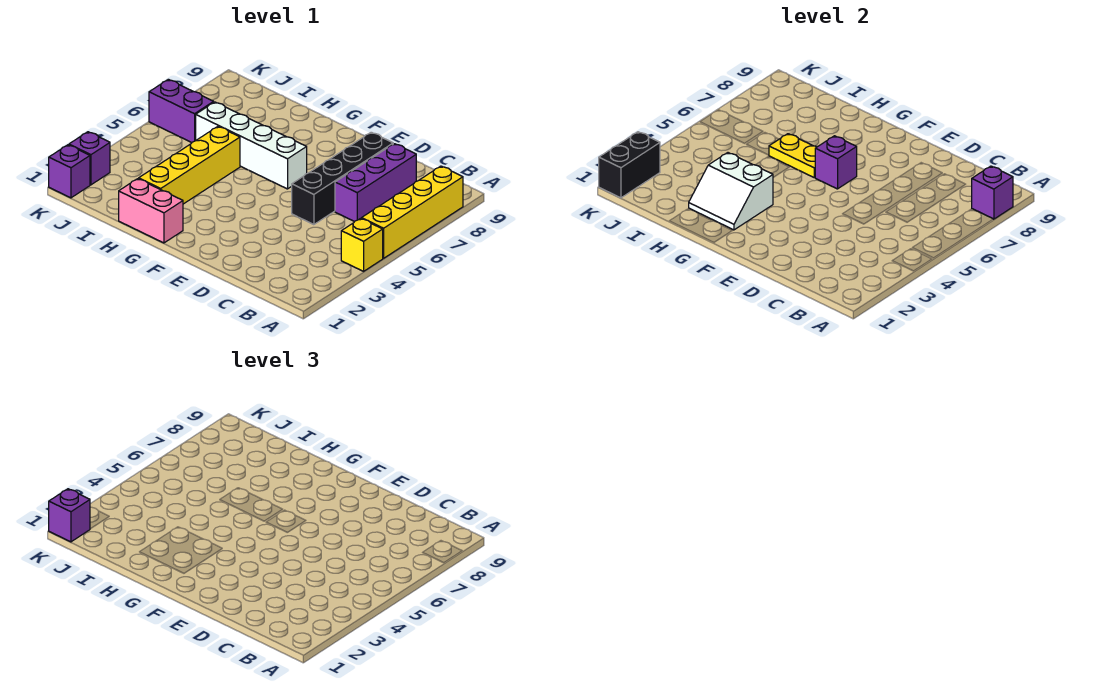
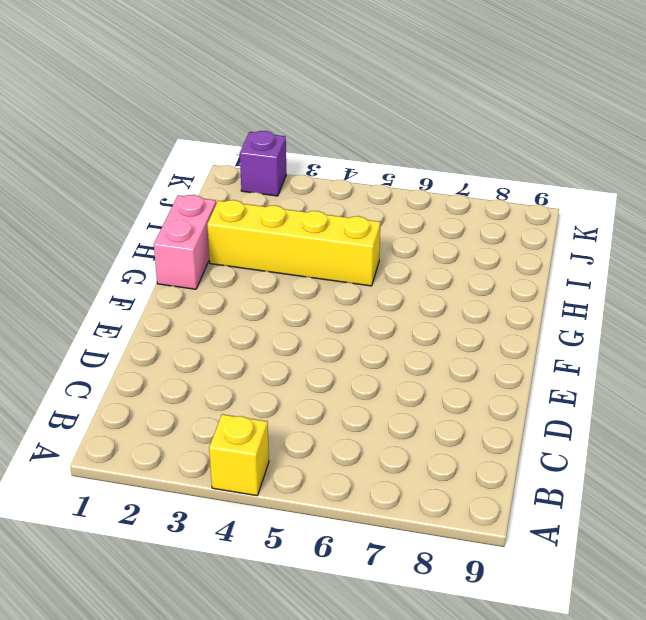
none -> yellow 1x4 brick [362,166,463,258]
none -> purple 1x3 brick [335,144,416,222]
none -> black 1x4 brick [292,132,393,225]

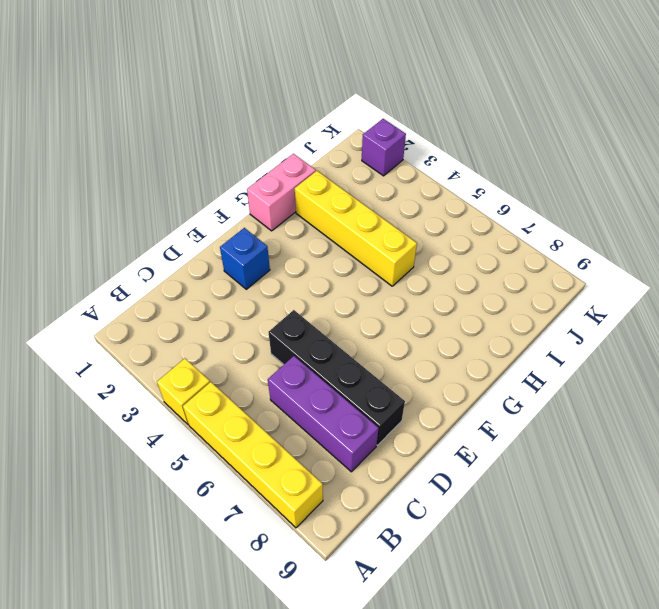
blue 1x1 brick [220,228,270,289] -> none
none -> white 1x4 brick [196,102,307,189]
none -> purple 1x2 brick [149,79,214,143]
none -> purple 1x1 brick [49,145,90,198]

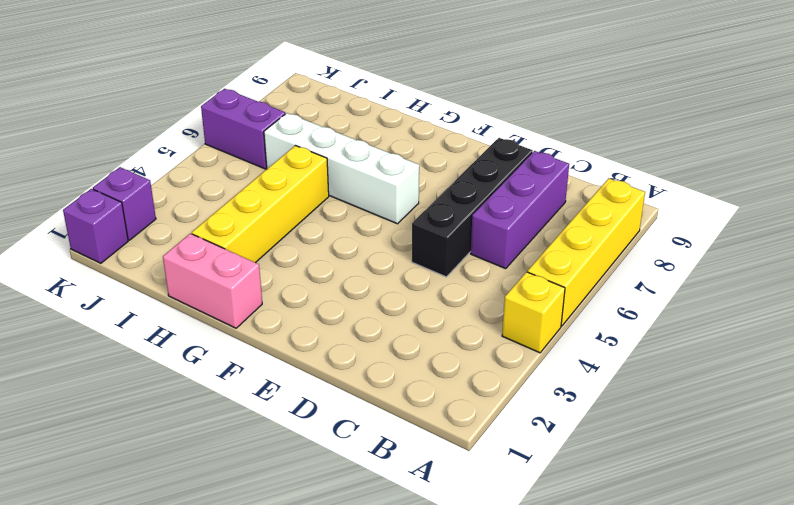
none -> purple 1x1 brick [972,166,1013,219]
none -> purple 1x1 brick [815,136,857,189]
none -> white 2x2 slope [689,153,773,230]

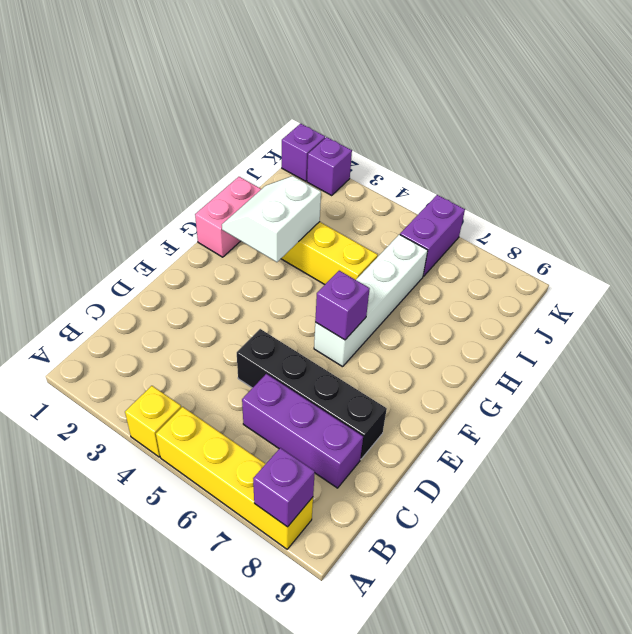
none -> yellow 1x2 plate [769,134,817,178]
none -> black 1x2 brick [599,132,660,198]
none -> purple 1x1 brick [49,489,90,542]

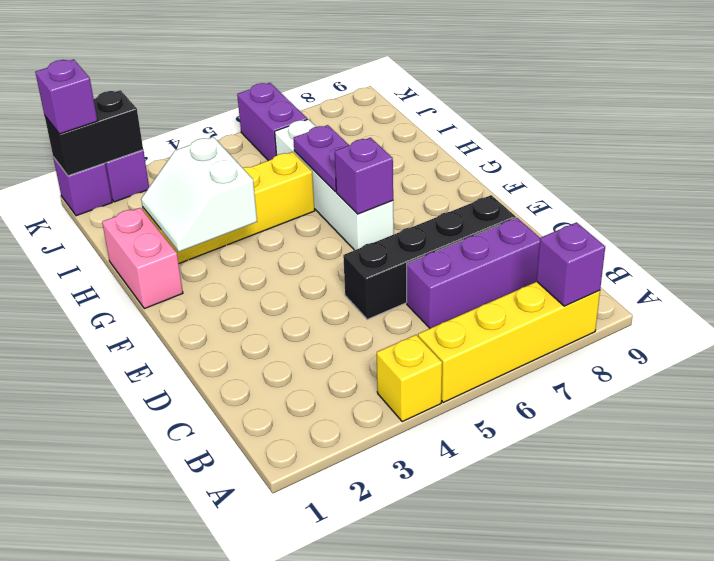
purple 1x2 plate [294,125,349,192] -> yellow 1x2 plate [769,134,817,178]

